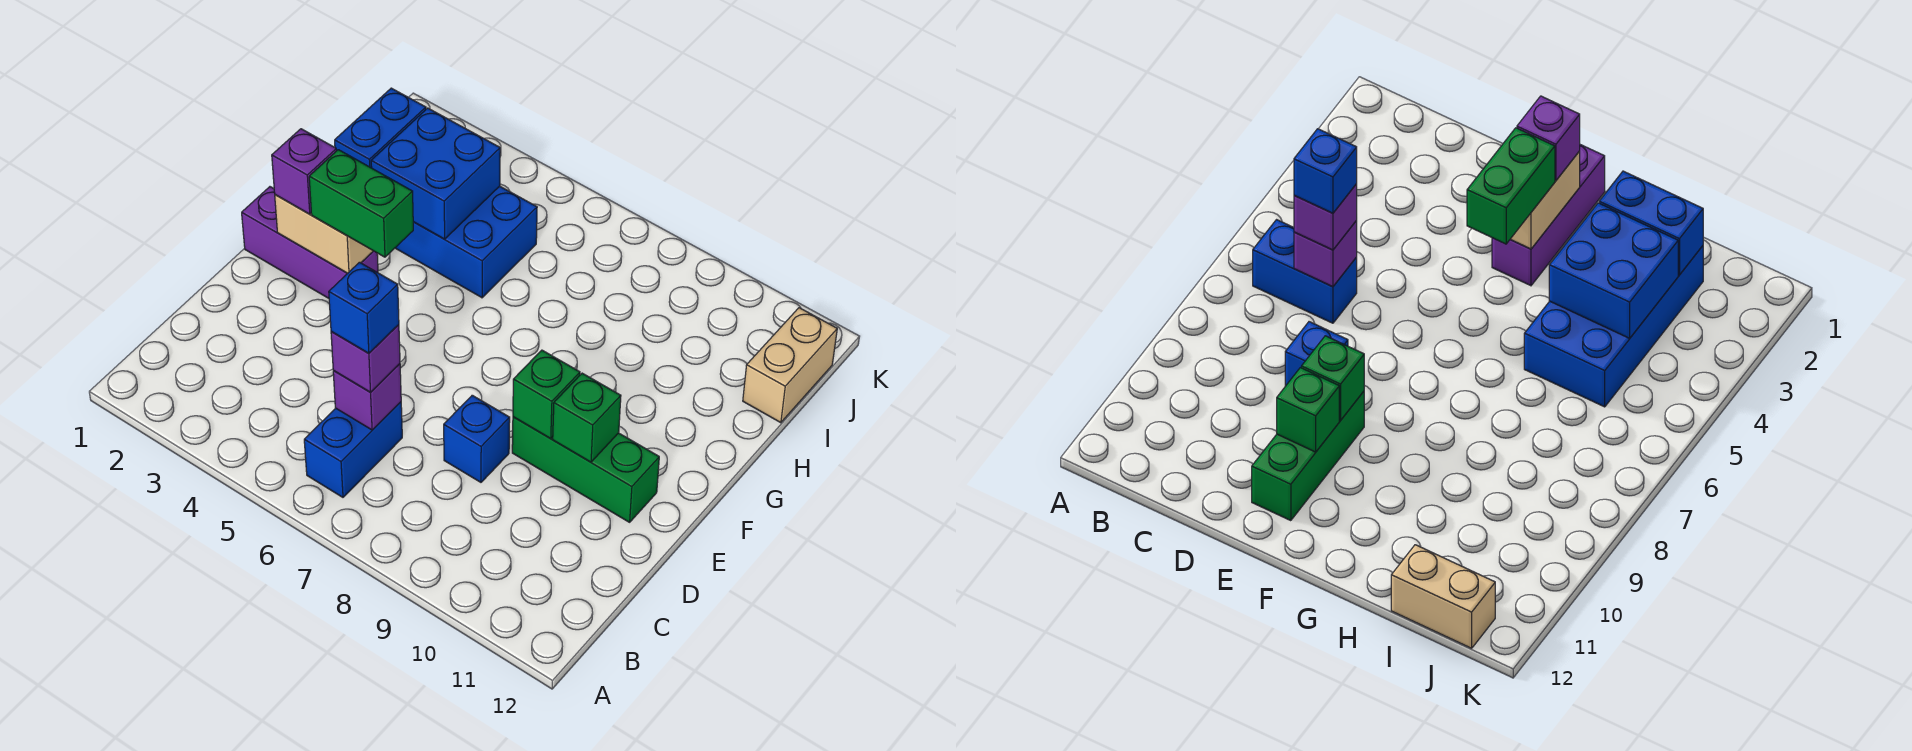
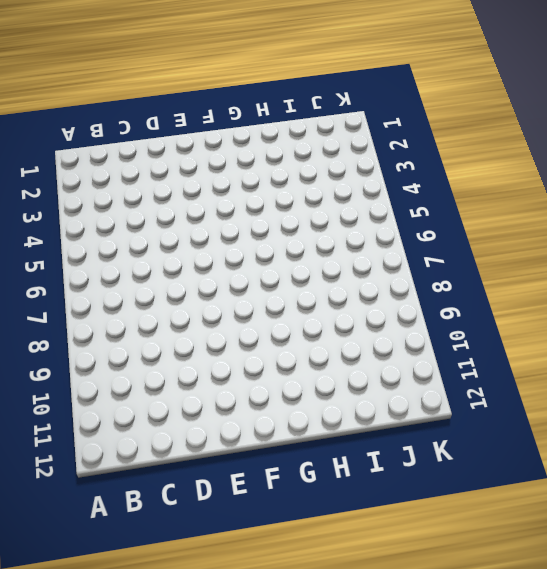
none -> blue 1x2 brick [304,402,402,497]
none -> blue 1x1 brick [444,395,510,482]
none -> green 1x3 brick [512,417,659,522]

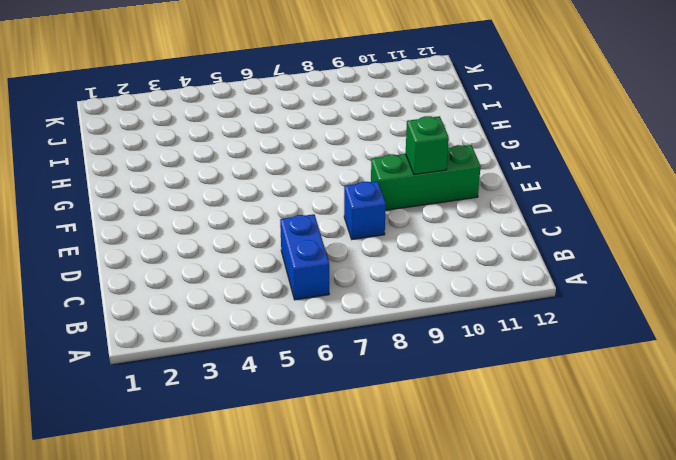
none -> purple 1x3 brick [242,187,378,298]
none -> blue 2x4 brick [396,186,537,298]
none -> tan 1x2 brick [743,308,837,423]

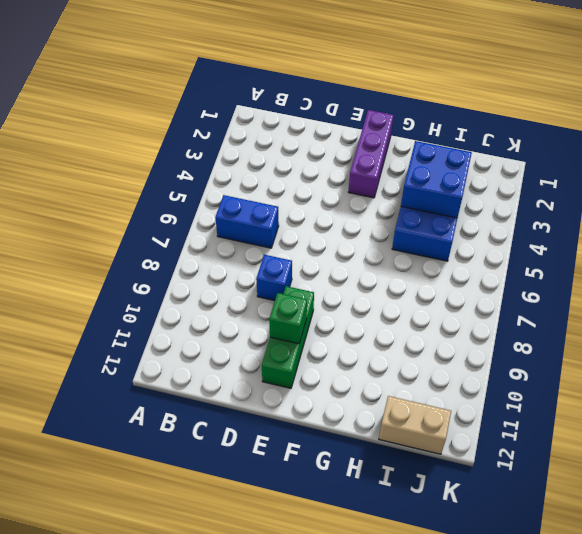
none -> purple 1x1 brick [333,364,401,430]
none -> green 1x1 brick [513,350,580,439]
none -> tan 1x2 brick [275,195,373,273]

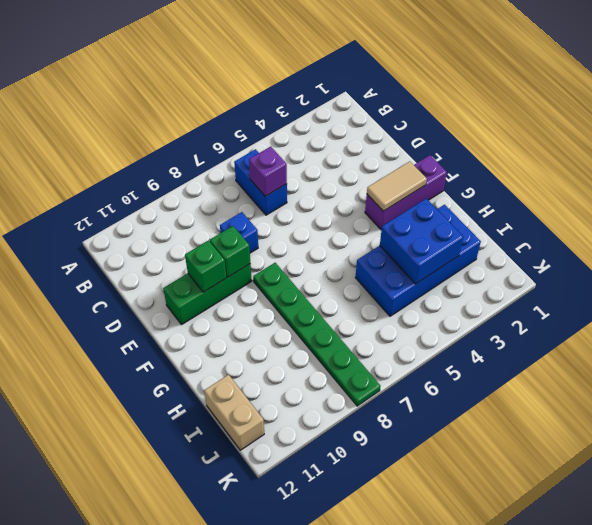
tan 1x2 tile [367,162,427,211] -> tan 1x2 brick [275,195,373,273]
green 1x6 plate [253,263,380,406] -> none
none -> blue 1x2 brick [335,88,426,168]
none -> purple 1x1 brick [331,325,400,392]
none -> purple 1x1 brick [272,129,337,214]

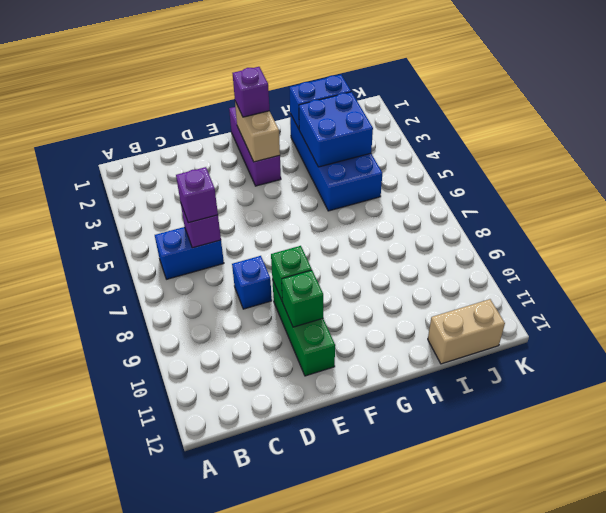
none -> green 1x2 brick [309,150,413,257]
none -> blue 1x1 brick [329,262,399,353]

